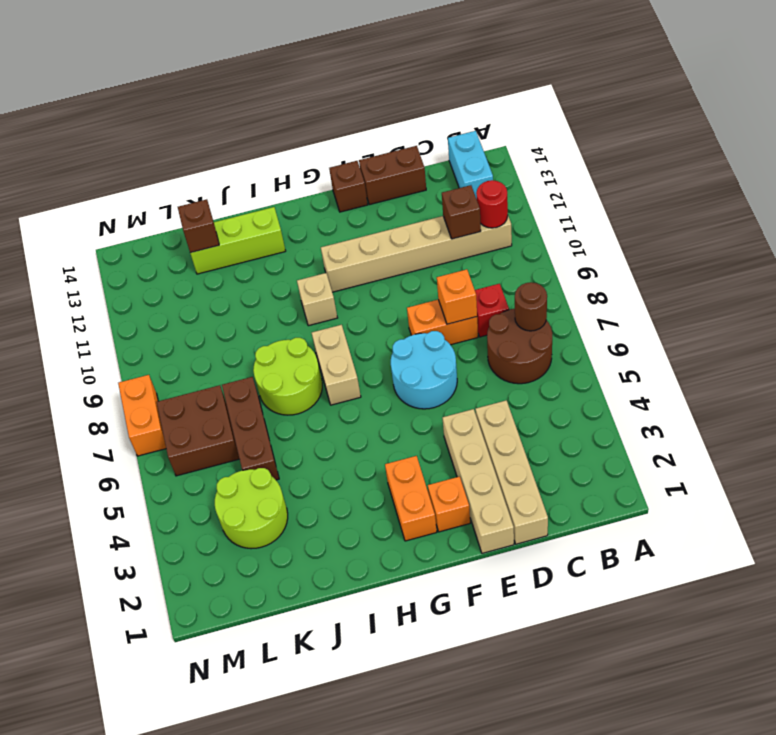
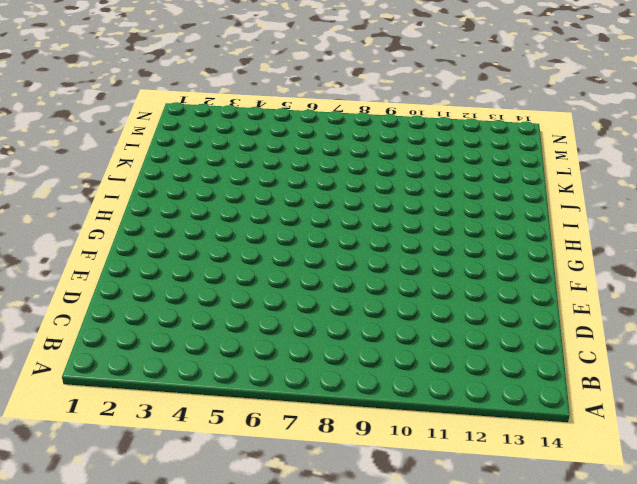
none -> brown 2x2 round brick [487,309,552,384]
none -> tan 1x6 brick [321,216,512,292]
none -> cyan 1x2 brick [448,131,493,199]

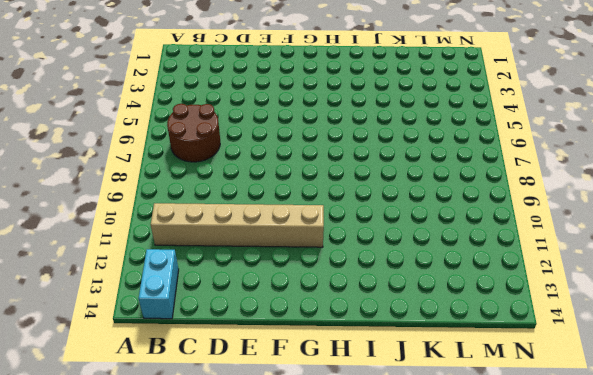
none -> red 1x1 brick [475,284,509,337]
none -> tan 1x4 brick [475,400,548,544]
none -> orange 1x2 brick [407,300,478,345]

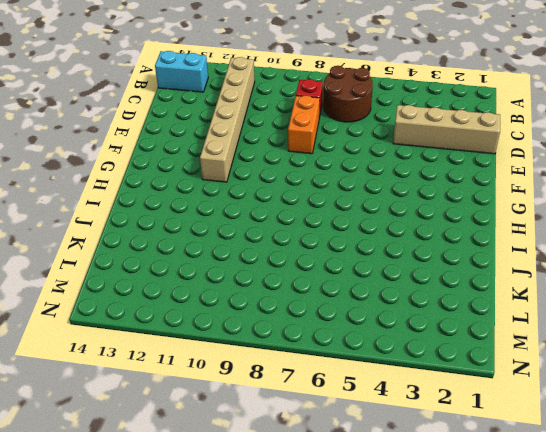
none -> brown 1x2 brick [359,146,426,205]
none -> tan 1x4 brick [443,409,514,553]
none -> cyan 2x2 round brick [391,331,457,409]

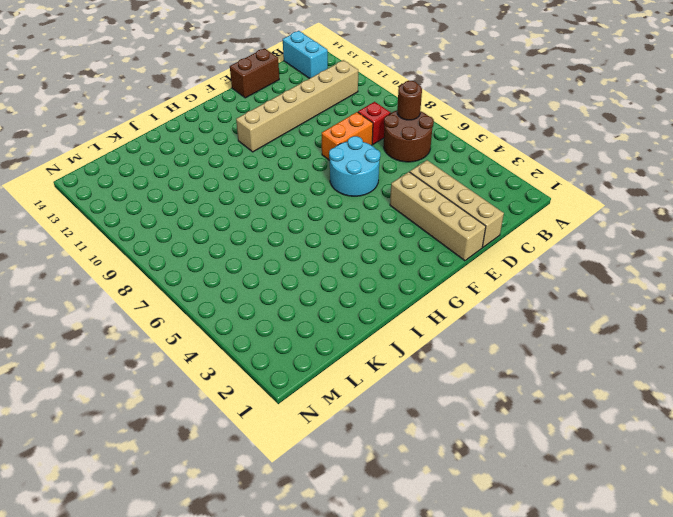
none -> orange 1x1 brick [428,477,470,532]
none -> brown 1x1 brick [329,161,368,212]
none -> orange 1x2 brick [385,456,437,541]

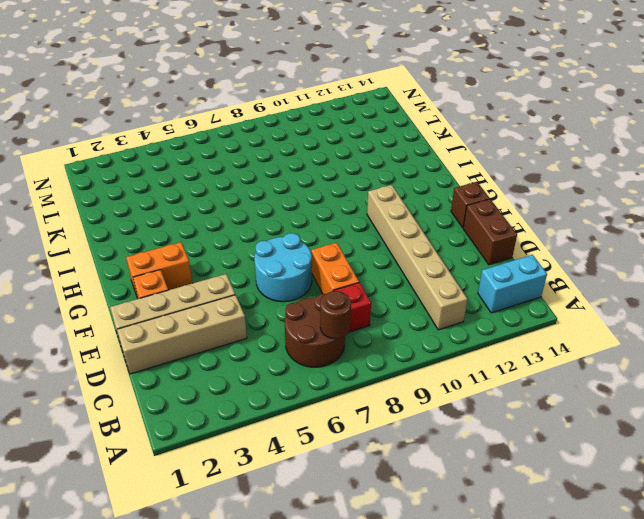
none -> tan 1x2 brick [312,325,361,405]
none -> tan 1x1 brick [297,273,337,326]
none -> lime 2x2 round brick [253,338,322,415]

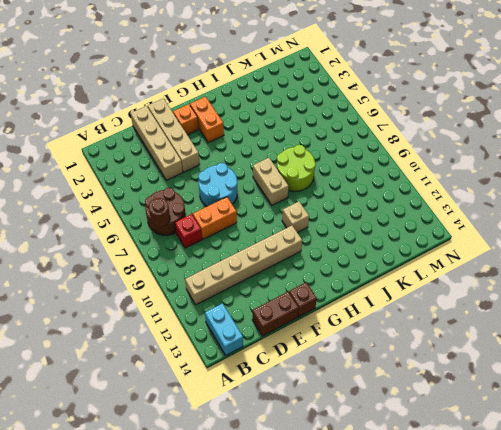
none -> lime 1x3 brick [190,207,286,274]
none -> lime 2x2 round brick [215,468,288,549]
none -> brown 1x3 brick [222,377,279,480]

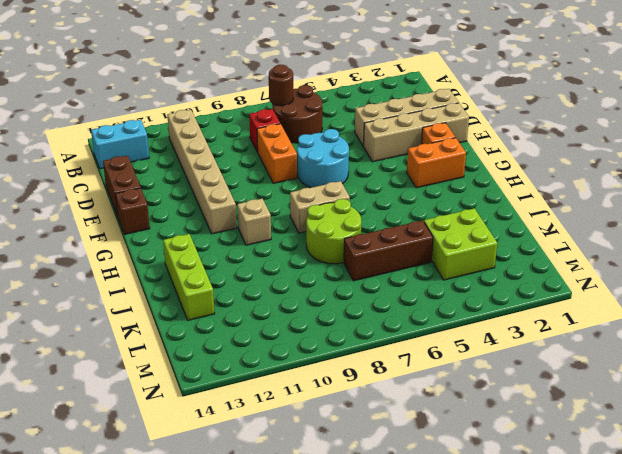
lime 2x2 brick [424,208,497,280] -> lime 2x2 round brick [215,468,288,549]
none -> brown 2x2 brick [157,385,239,476]
none -> orange 1x2 brick [118,375,166,456]
none -> red 1x1 round brick [476,180,508,228]

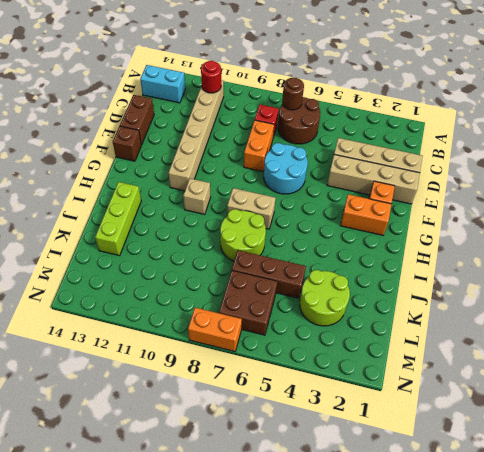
none -> brown 1x1 brick [442,185,481,239]
none -> orange 1x1 brick [437,269,477,324]
none -> brown 1x1 brick [178,199,219,253]

